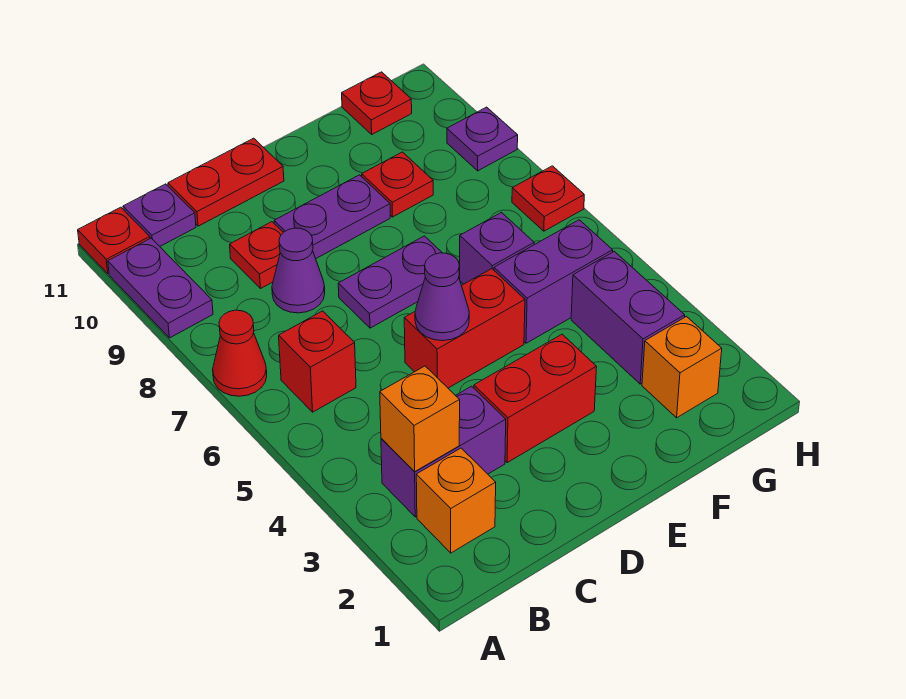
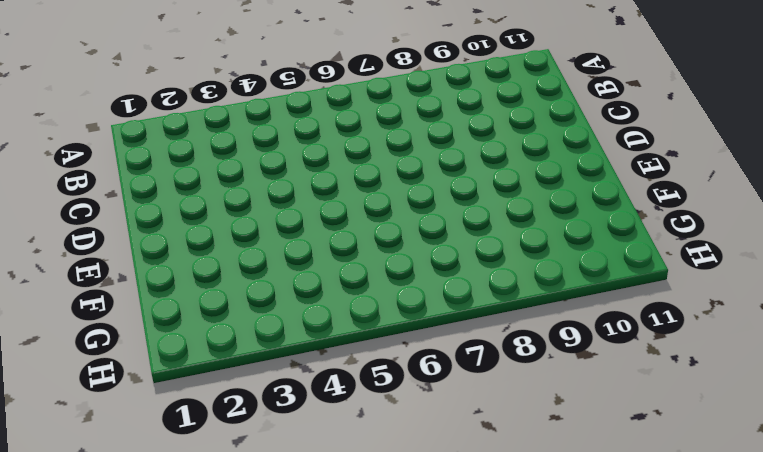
none -> red 1x1 cone [213,310,267,396]
none -> purple 1x2 plate [108,238,213,338]
none -> red 1x1 plate [78,207,150,274]

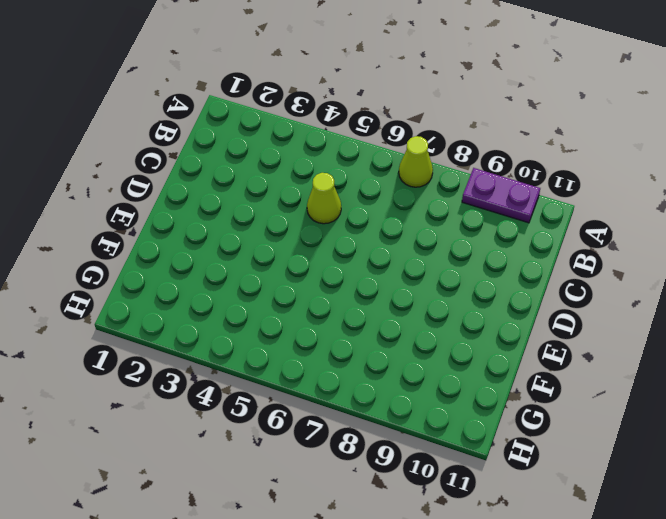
lime 1x1 cone [399,136,433,187] -> red 1x1 cone [213,310,267,396]
lime 1x1 cone [307,173,341,224] -> none
none -> red 1x1 plate [78,207,150,274]
none -> orange 1x1 brick [416,448,496,553]
none -> purple 1x2 brick [381,386,506,517]

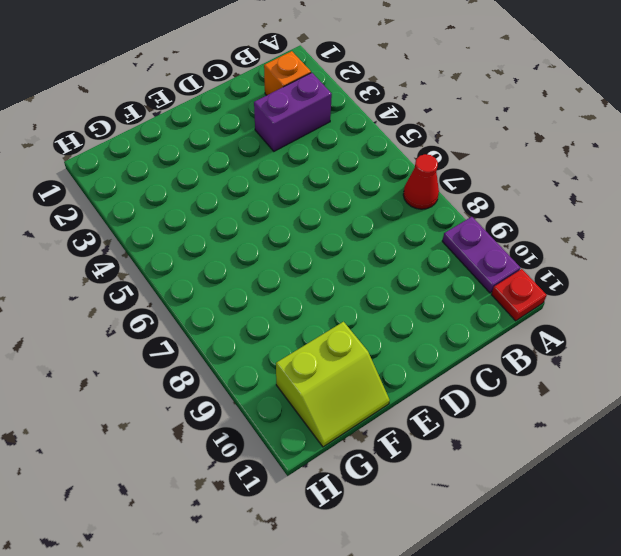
lime 2x2 slope [276,322,390,447] -> red 1x1 plate [342,72,412,134]
none -> red 1x1 brick [279,311,356,412]
none -> purple 1x1 plate [123,184,196,246]
none -> purple 1x1 cone [272,228,325,313]

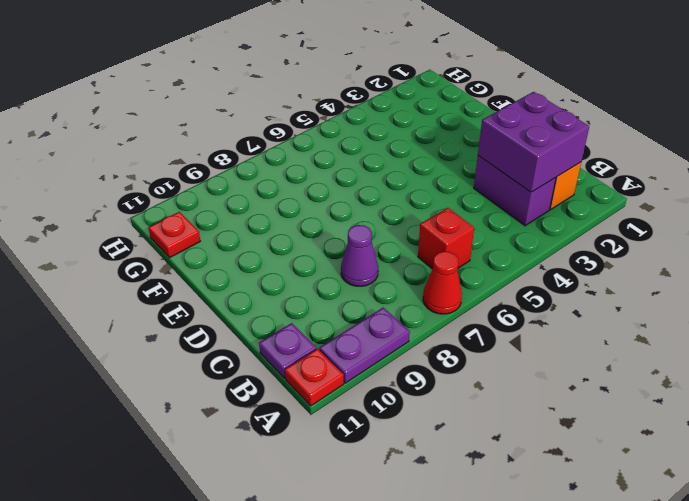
purple 2x2 brick [478,92,589,192] -> orange 1x1 brick [380,366,460,472]
none -> red 1x1 plate [230,222,283,288]
none -> red 1x2 plate [168,138,284,226]
none -> red 1x2 brick [474,334,597,462]

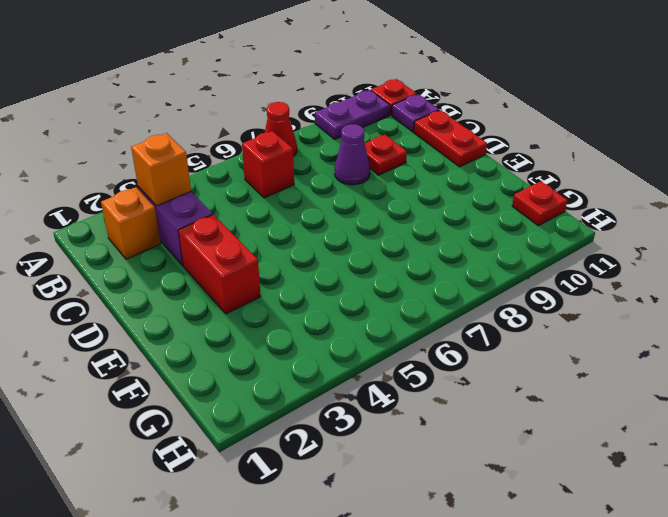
none -> red 1x2 brick [404,269,525,388]
none -> purple 1x2 plate [338,236,442,328]
none -> purple 1x2 plate [274,175,390,258]

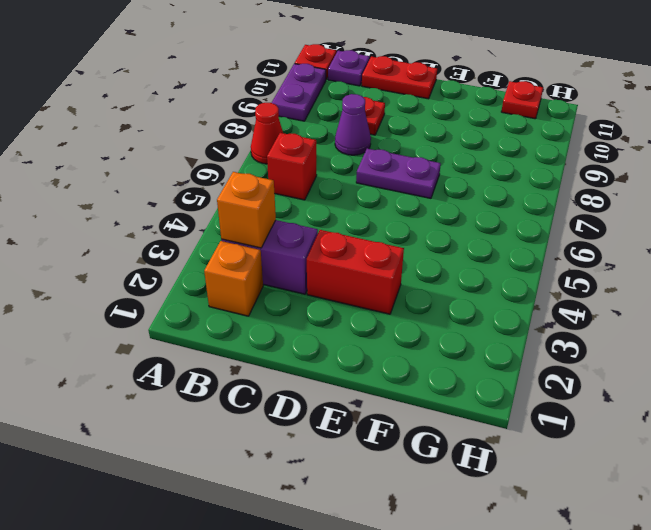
none -> red 1x2 brick [404,269,525,388]
none -> purple 1x2 plate [274,175,390,258]
none -> purple 1x2 brick [494,220,613,343]

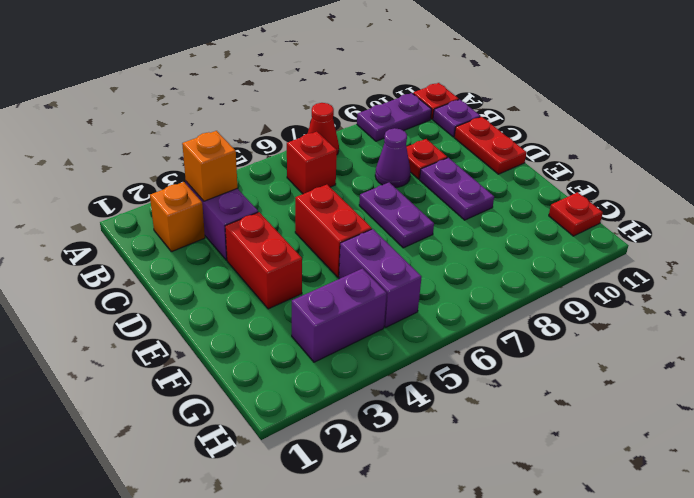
none -> purple 1x1 brick [459,213,534,284]
none -> red 1x1 plate [362,152,433,217]
none -> orange 1x1 brick [642,317,722,418]

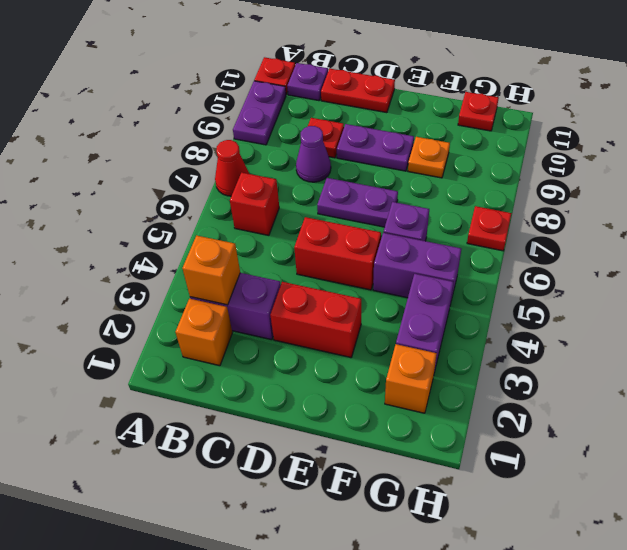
orange 1x1 plate [408,137,450,178] -> red 1x1 plate [362,152,433,217]
none -> purple 1x1 plate [447,107,518,171]
none -> purple 1x1 cone [415,253,469,341]

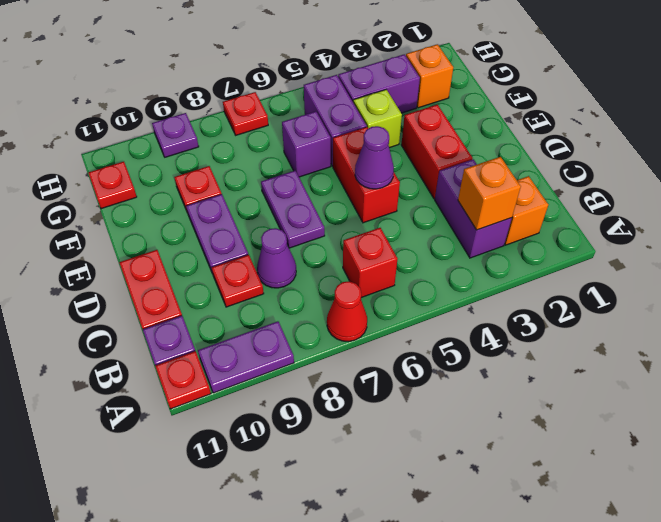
lime 1x1 brick [353,90,402,148] -> none

